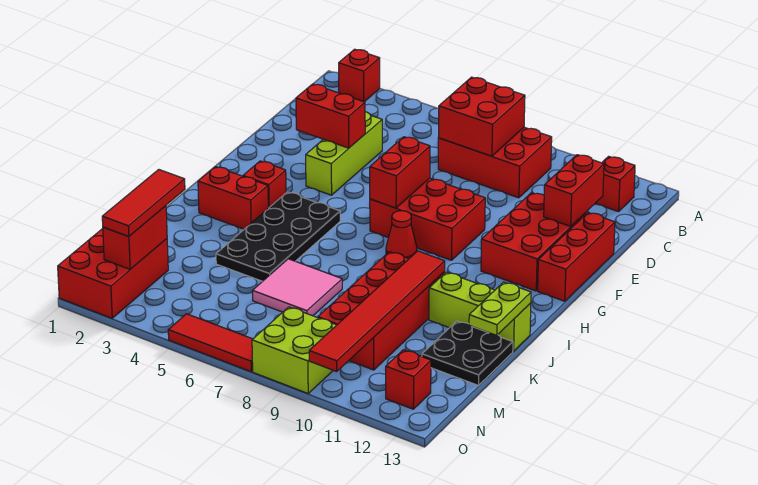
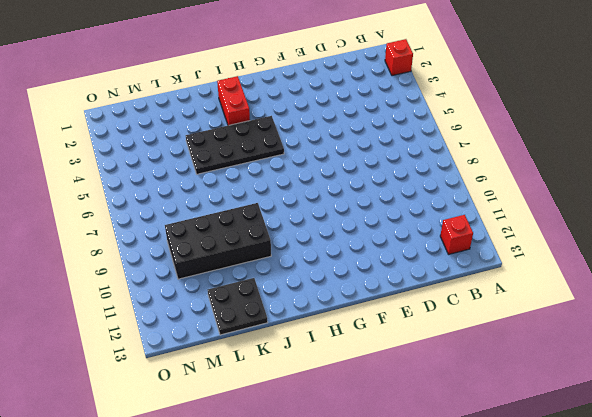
black 2x4 brick [165,203,271,279] -> red 2x4 brick [318,252,445,370]
none -> red 2x3 brick [438,127,552,198]
none -> lime 1x3 brick [306,112,382,195]
none -> red 2x3 brick [481,193,586,291]

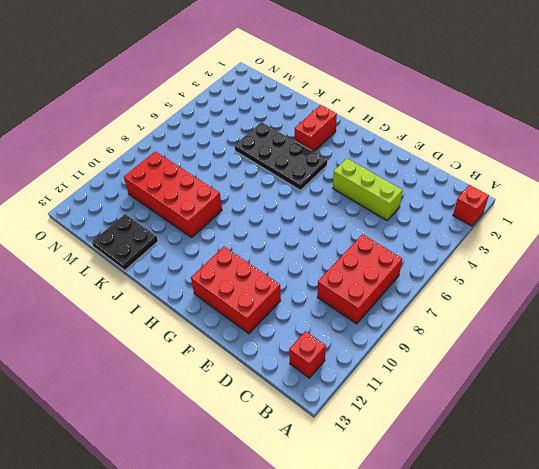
none -> red 1x3 brick [538,212,615,301]
none -> red 2x3 brick [370,178,485,260]
none -> red 1x1 brick [243,161,286,208]

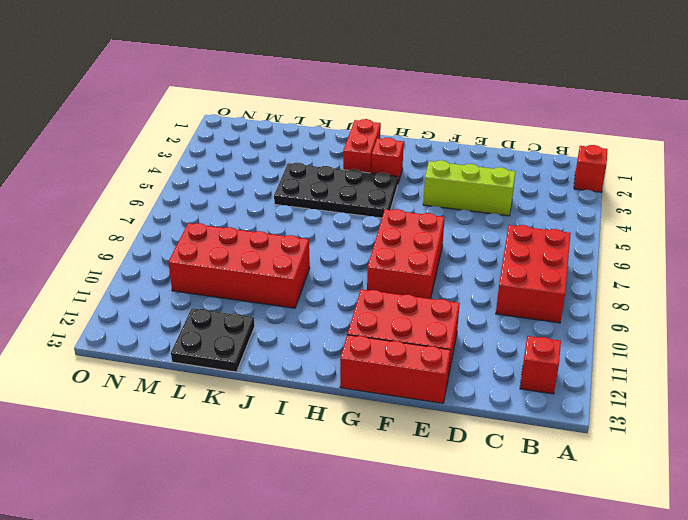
none -> red 1x1 cone [386,211,417,259]
none -> lime 1x3 brick [429,272,531,351]
none -> pink 2x2 tile [253,259,342,316]

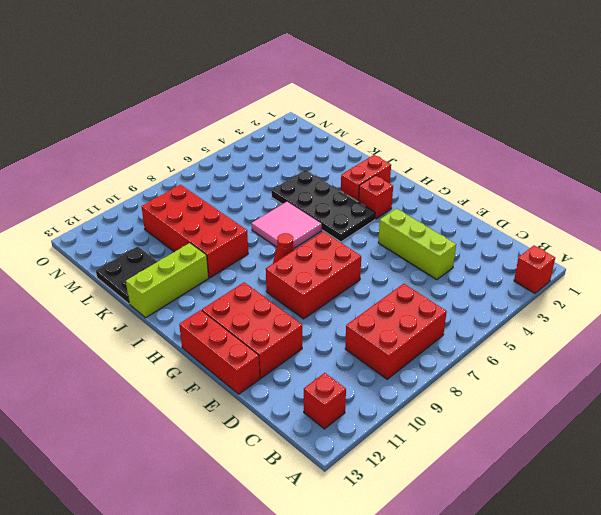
pink 2x2 tile [252,201,322,248] -> pink 2x2 tile moved to [253,259,342,316]
none -> red 2x3 brick [58,229,168,318]
none -> lime 2x2 brick [252,307,336,393]
none -> red 1x1 brick [386,350,431,409]

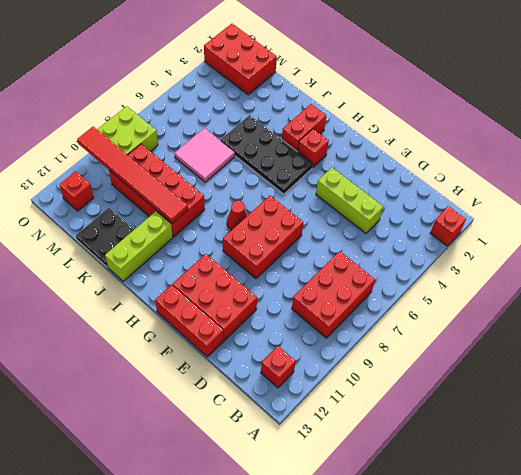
none -> red 1x3 tile [168,314,253,372]
none -> red 2x2 brick [438,77,525,156]
none -> red 1x2 brick [544,155,604,226]

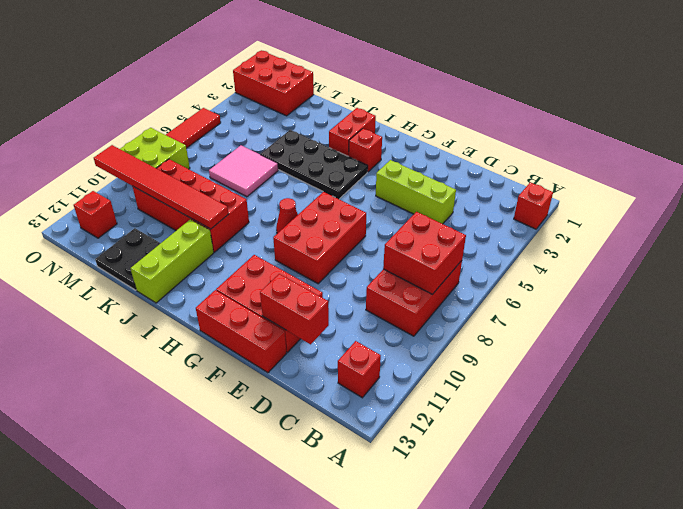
none -> red 1x2 brick [296,84,365,148]
none -> red 1x2 brick [370,137,430,208]
none -> lime 1x2 plate [469,282,531,335]

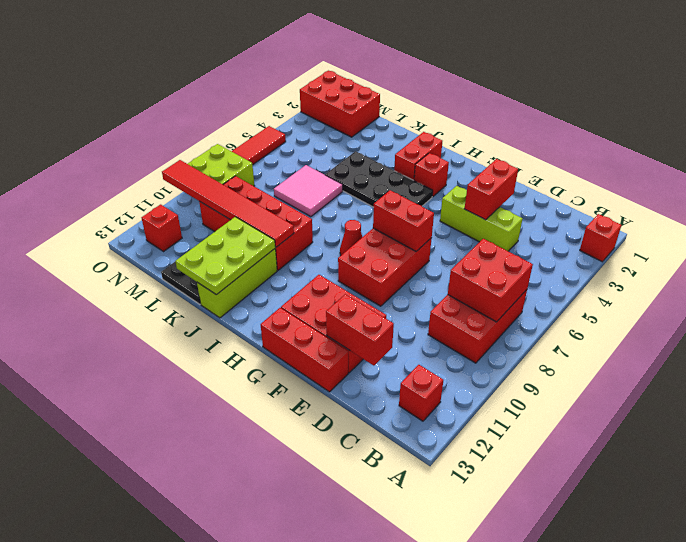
lime 2x3 plate [175,217,275,295] -> lime 1x2 plate [469,282,531,335]
none -> red 1x2 brick [103,206,167,269]
none -> red 1x3 tile [102,170,185,237]

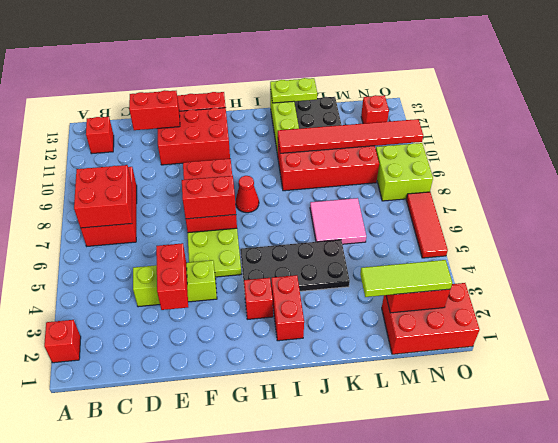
lime 2x2 plate [188,228,241,277] -> none
lime 1x3 tile [360,260,452,297] -> red 1x3 tile [102,170,185,237]

